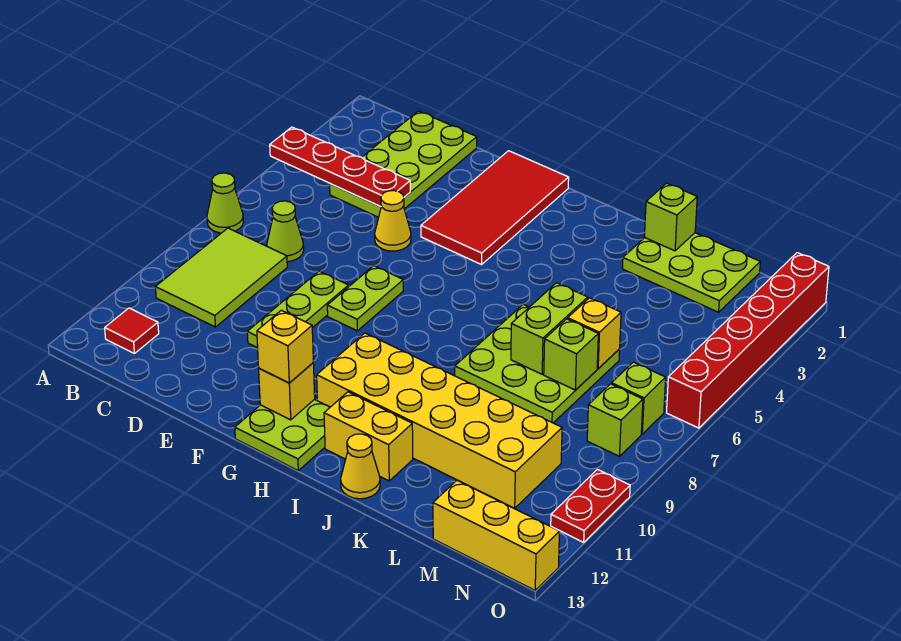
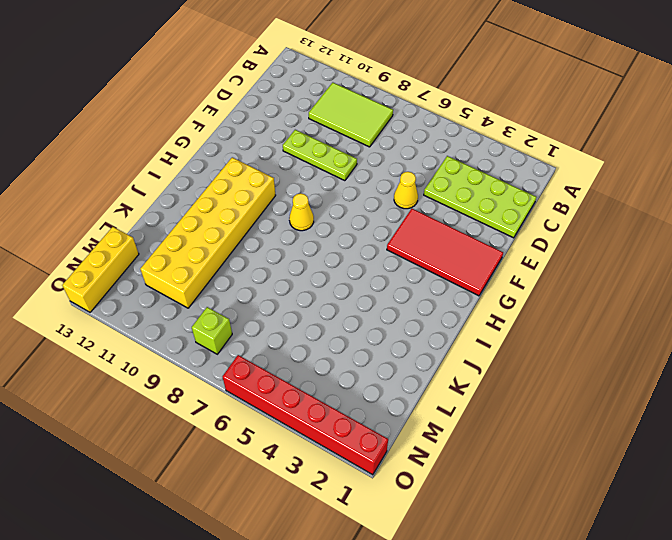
yellow 1x1 cone [289,193,314,231] -> yellow 1x1 cone moved to [341,434,380,499]
none -> lime 1x1 cone [207,173,244,233]
none -> red 1x1 tile [105,308,159,353]
none -> lime 1x1 cone [267,201,304,262]

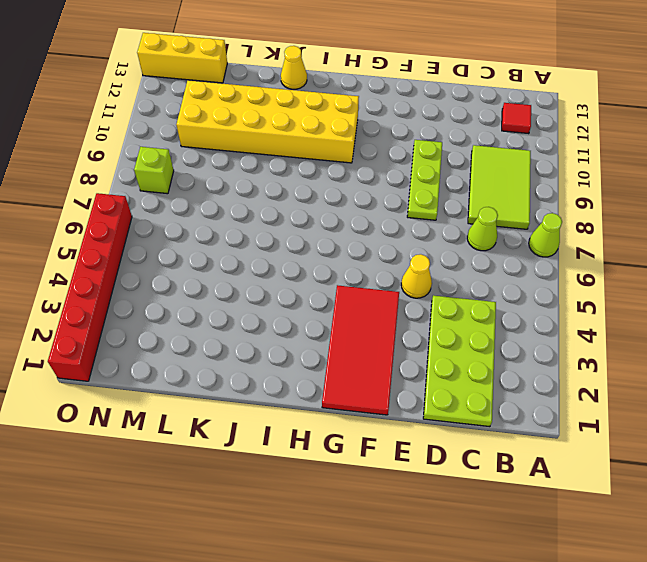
none -> lime 1x2 plate [327,266,403,331]
none -> lime 2x2 plate [235,399,330,470]
none -> yellow 1x2 brick [324,392,413,481]

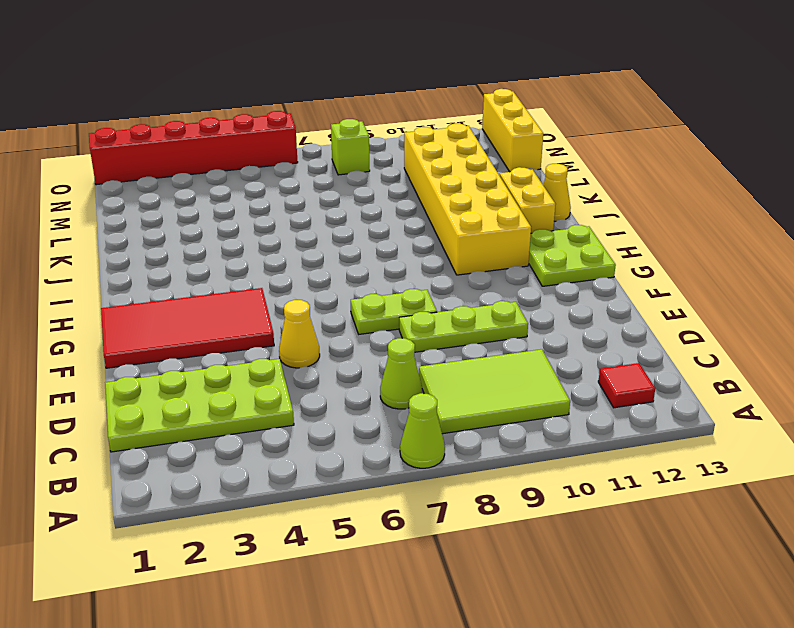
none -> lime 3x3 plate [455,304,620,423]
none -> lime 2x3 plate [622,233,760,312]
none -> lime 1x1 brick [612,362,666,434]

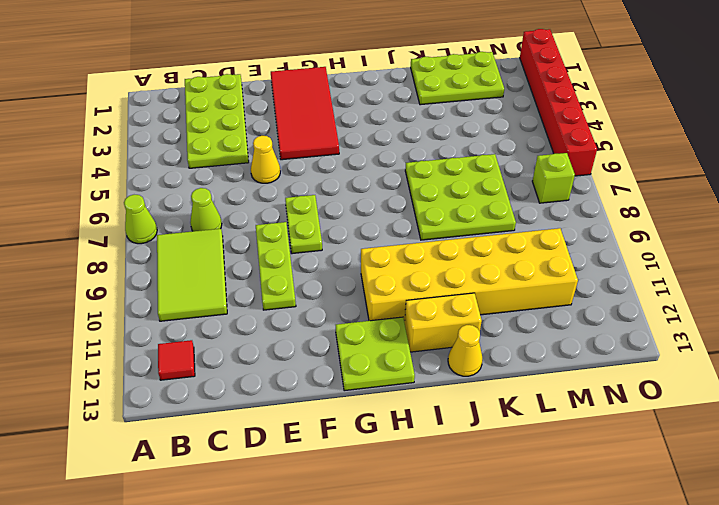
none -> yellow 1x3 brick [433,481,559,590]
none -> lime 1x1 brick [587,384,643,456]
none -> red 1x2 plate [551,469,630,542]

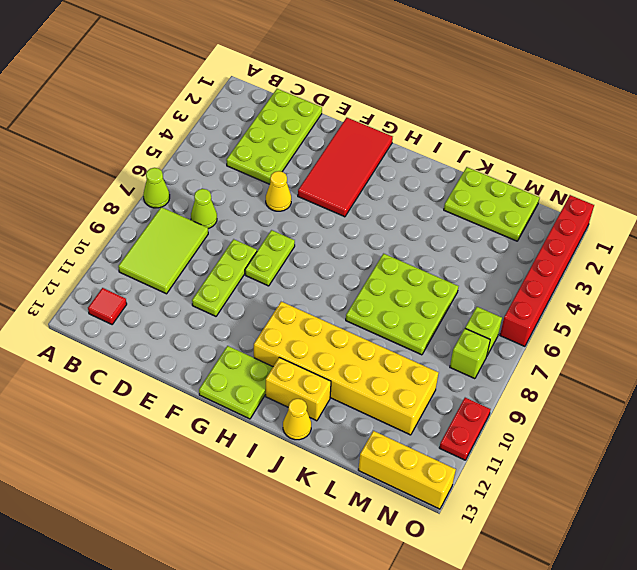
none -> red 1x4 plate [270,127,410,206]
none -> yellow 1x1 brick [259,363,315,420]
none -> lime 1x1 brick [644,183,697,251]

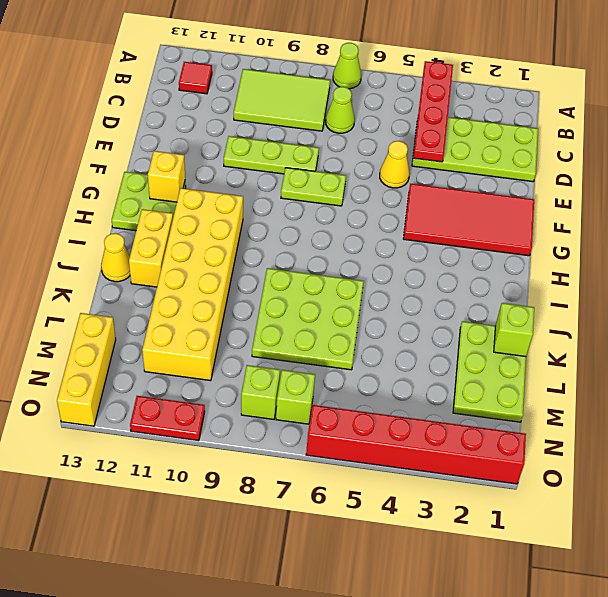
none -> lime 1x2 brick [511,283,588,374]
none -> yellow 1x1 brick [568,298,621,369]
none -> lime 1x1 brick [544,319,598,390]

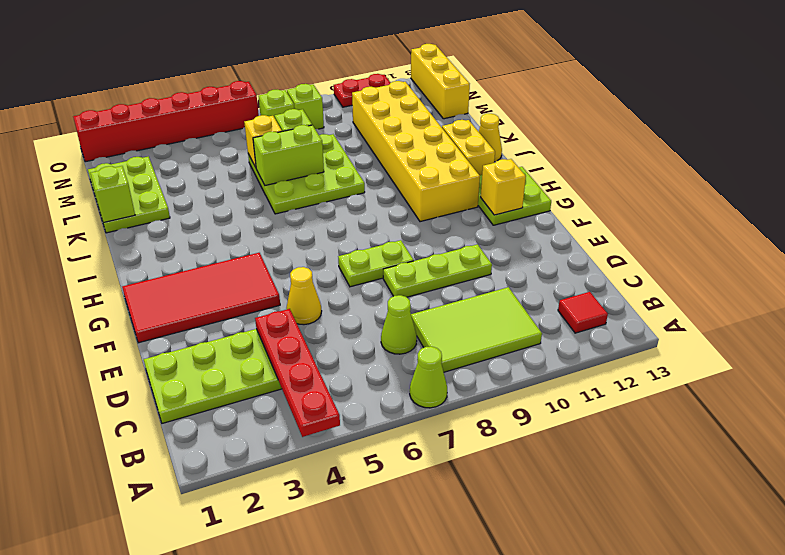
none -> yellow 1x1 brick [257,310,313,383]

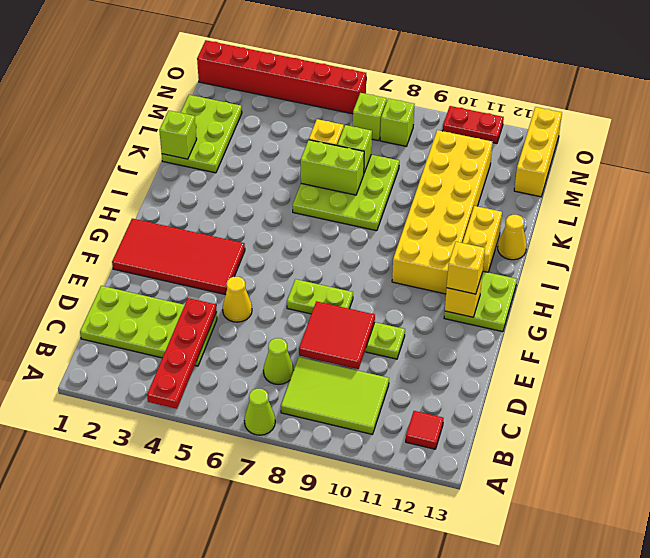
red 2x2 tile [299,301,375,369] -> none

